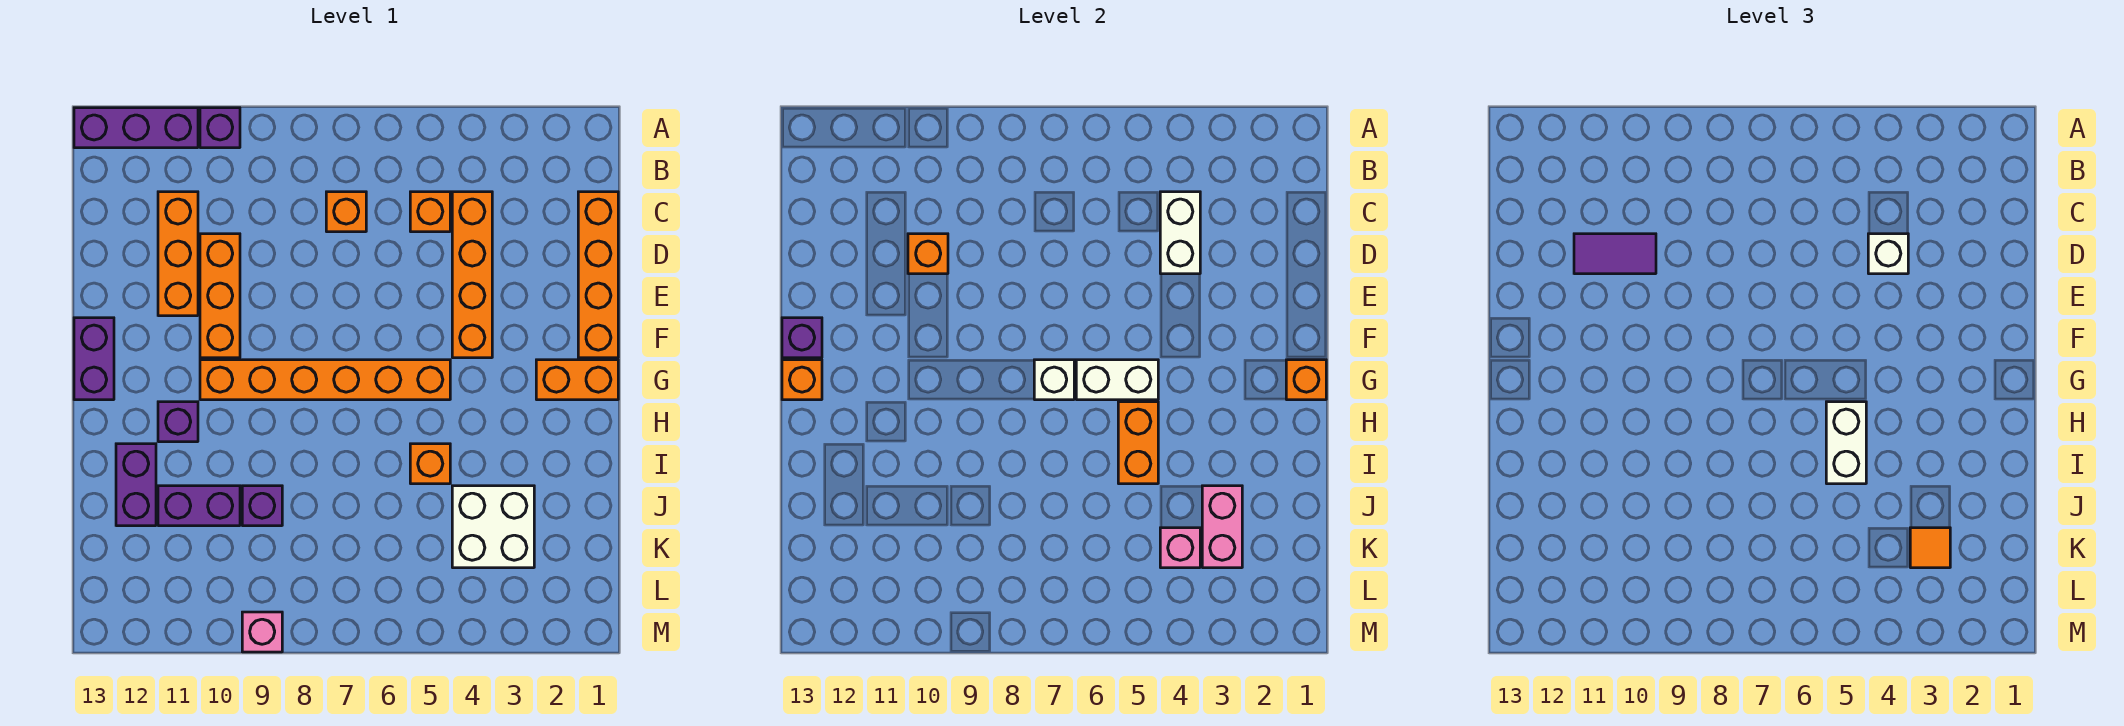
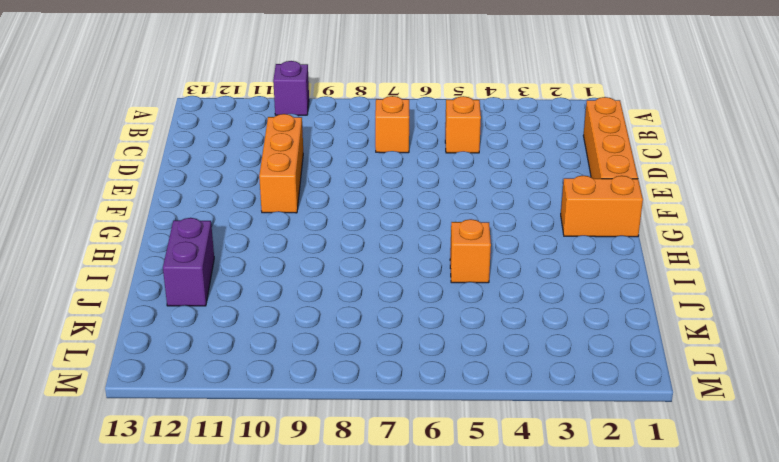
none -> purple 1x3 brick [74,108,198,148]
none -> orange 1x4 brick [452,192,492,358]
none -> orange 1x3 brick [158,192,198,316]
none -> purple 1x2 brick [74,318,114,400]

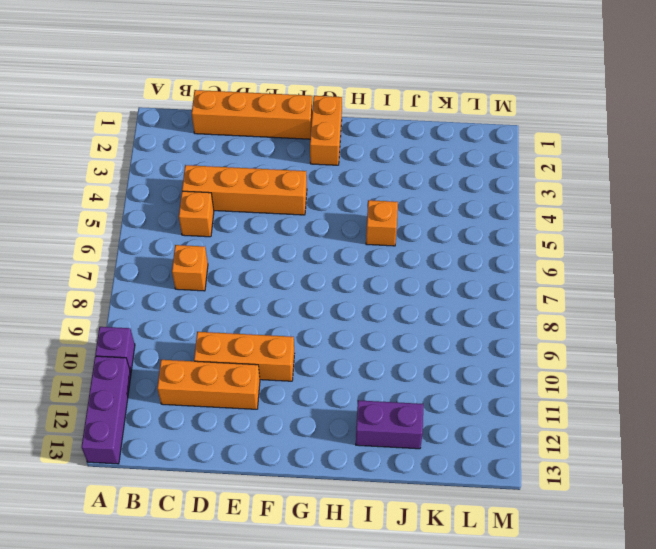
none -> purple 1x2 brick [74,318,114,400]
none -> orange 1x6 brick [200,360,450,400]
none -> purple 1x1 brick [158,402,198,442]
none -> white 2x2 brick [452,486,534,568]

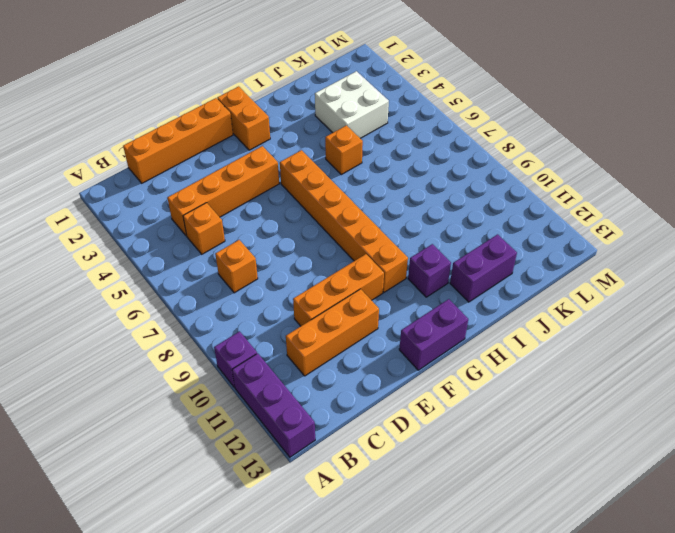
none -> purple 1x1 brick [242,486,282,526]
none -> purple 1x2 brick [158,486,240,526]
none -> pink 1x1 brick [242,612,282,652]
none -> white 1x2 brick [1160,192,1200,274]

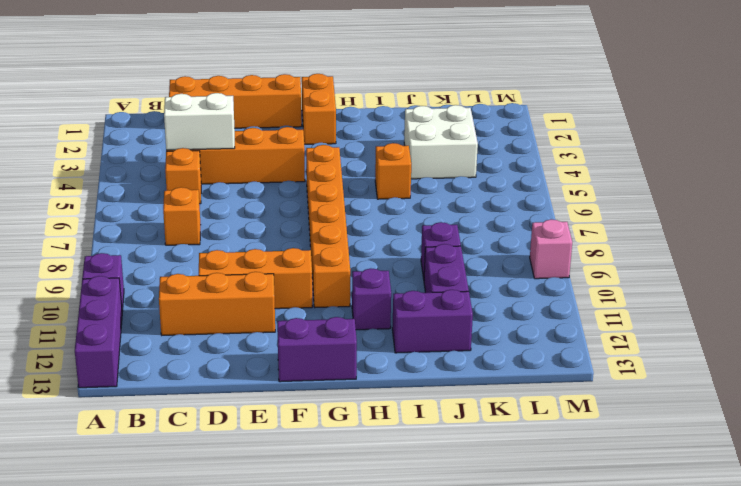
none -> orange 1x1 brick [908,234,948,274]
none -> purple 1x1 brick [782,318,822,358]
none -> orange 1x1 brick [1286,360,1326,400]
none -> white 1x2 brick [1076,360,1158,400]

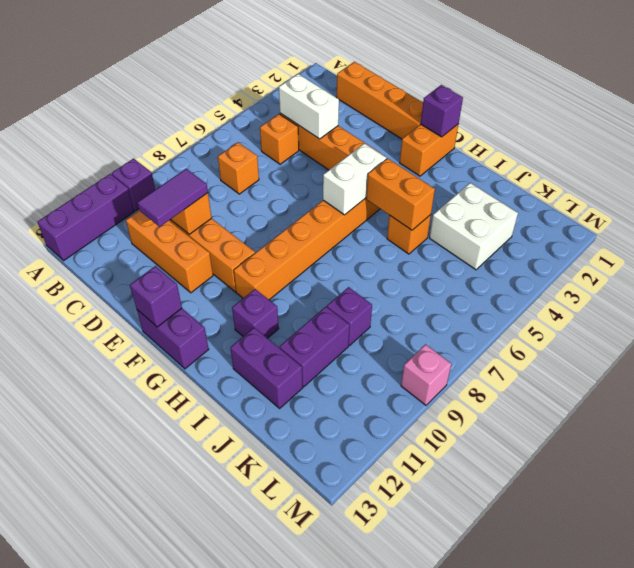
purple 1x1 brick [421,85,463,137] -> orange 1x1 brick [1286,360,1326,400]
none -> white 1x1 brick [1034,360,1074,400]
none -> orange 1x1 brick [782,360,822,400]
none -> pink 1x2 brick [1202,486,1242,568]
none -> pink 1x1 brick [1160,528,1200,568]

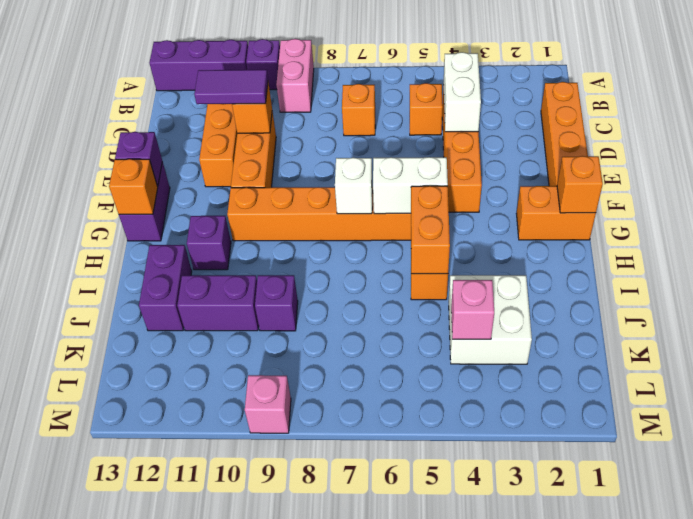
pink 1x2 brick [276,39,314,112] -> pink 1x2 brick moved to [1202,486,1242,568]
none -> white 1x1 brick [1868,234,1908,274]
none -> white 1x2 brick [1826,402,1866,484]
none -> orange 1x1 tile [1910,528,1950,568]

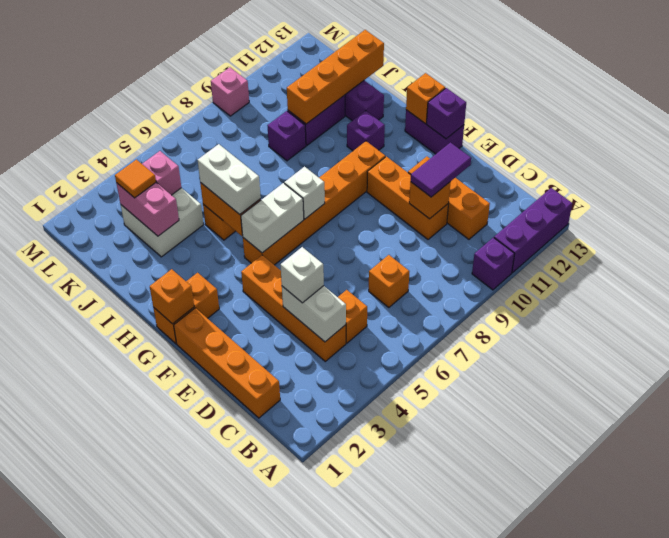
orange 1x4 brick [287,30,384,124] -> none

